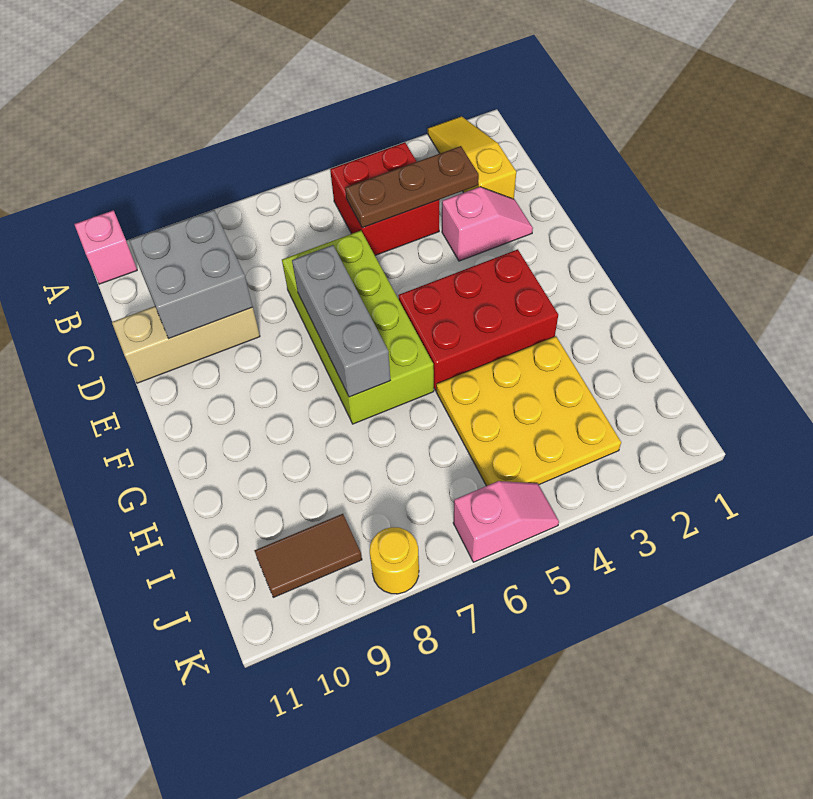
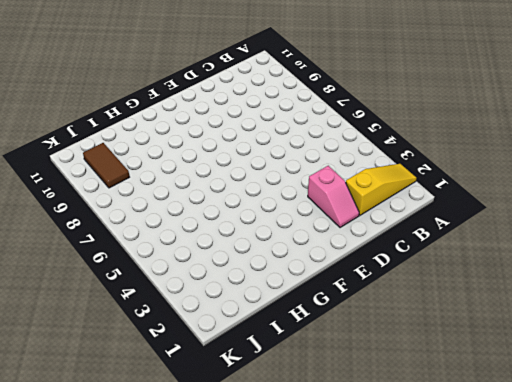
none -> pink 1x1 brick [74,210,137,284]
none -> red 2x2 brick [330,143,439,255]
none -> lime 2x4 brick [282,231,434,424]

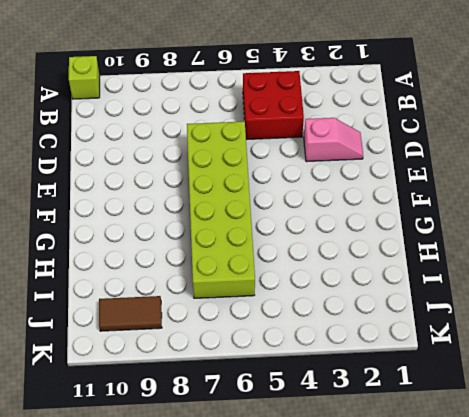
lime 1x1 brick [69,56,100,99] -> pink 1x1 brick [74,210,137,284]
lime 2x6 brick [187,121,255,298] -> lime 2x4 brick [282,231,434,424]
none -> yellow 1x3 slope [428,116,516,199]
none -> tan 1x3 brick [112,306,260,383]
none -> red 2x3 brick [398,249,558,391]

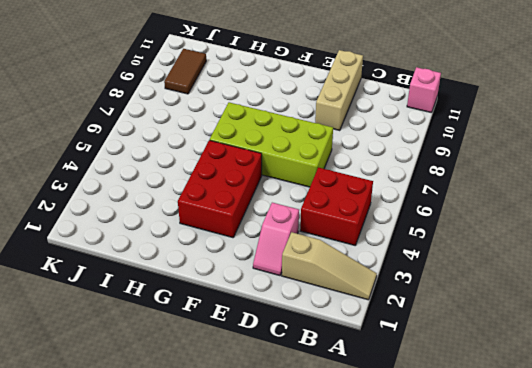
tan 1x3 slope [282,232,377,300] -> yellow 1x3 slope [428,116,516,199]
none -> yellow 3x3 plate [436,336,621,486]
none -> pink 1x2 slope [453,481,559,562]
none -> yellow 1x1 round brick [370,527,419,594]

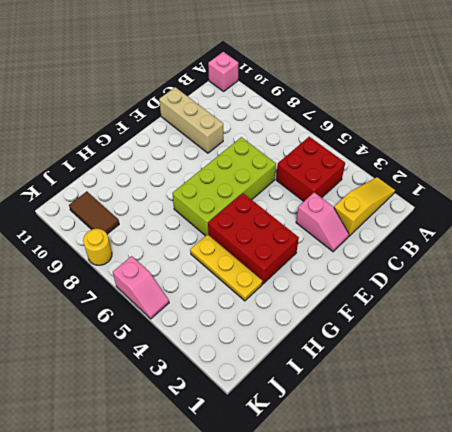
yellow 1x3 plate [190,234,262,301] -> yellow 3x3 plate [436,336,621,486]
none -> brown 1x3 plate [345,146,479,228]
none -> grey 2x2 brick [129,210,253,338]
none -> grey 1x3 brick [292,245,390,397]

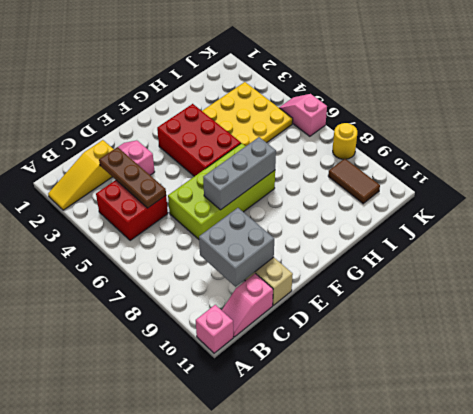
pink 1x2 slope [222,273,273,337] -> none

